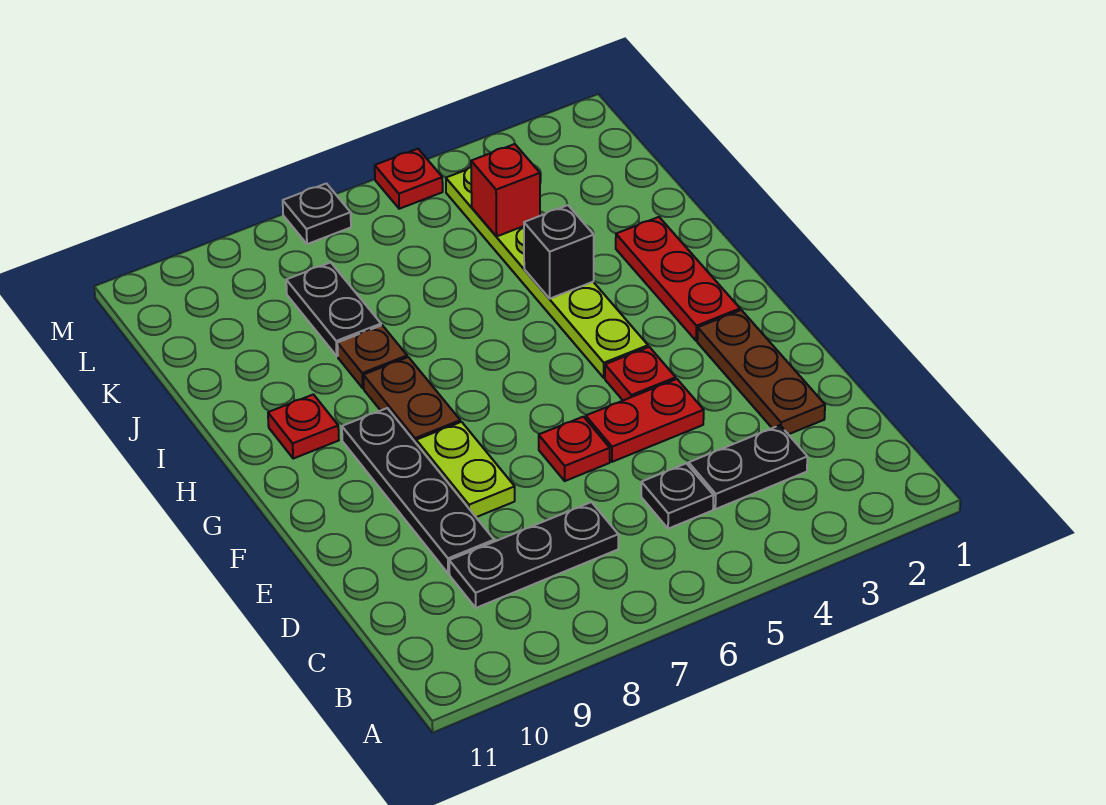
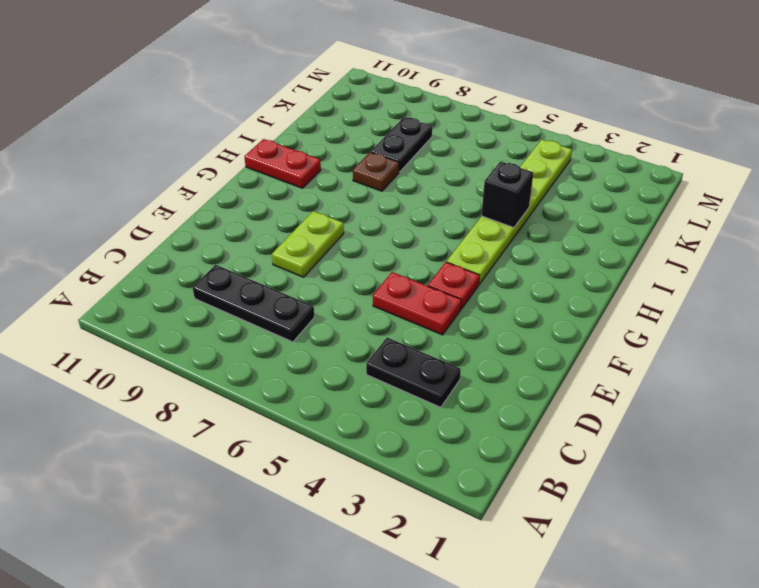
red 1x2 plate [244,139,321,188] -> red 1x1 plate [268,394,339,459]
none -> black 1x1 plate [641,463,714,529]
none -> brown 1x3 plate [697,310,825,434]
none -> black 1x4 plate [342,408,494,573]

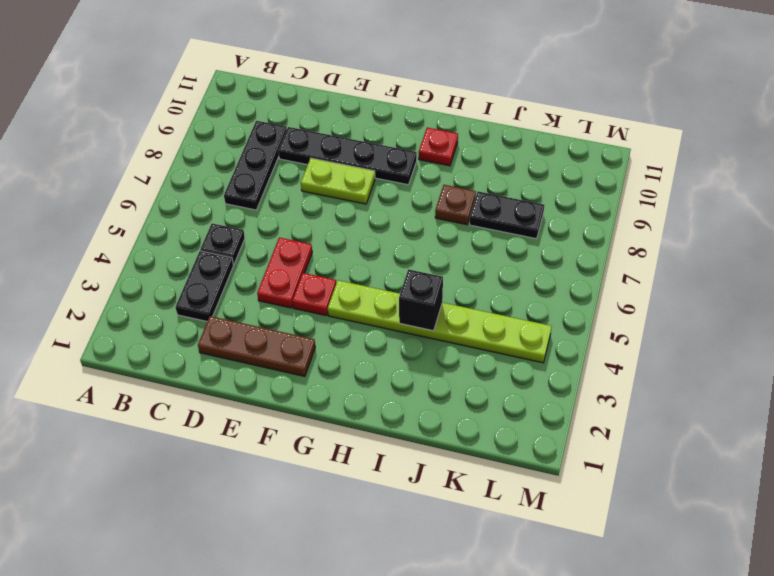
none -> red 1x1 plate [539,417,610,481]
none -> red 1x3 plate [616,217,740,341]
none -> brown 1x2 plate [363,357,460,443]

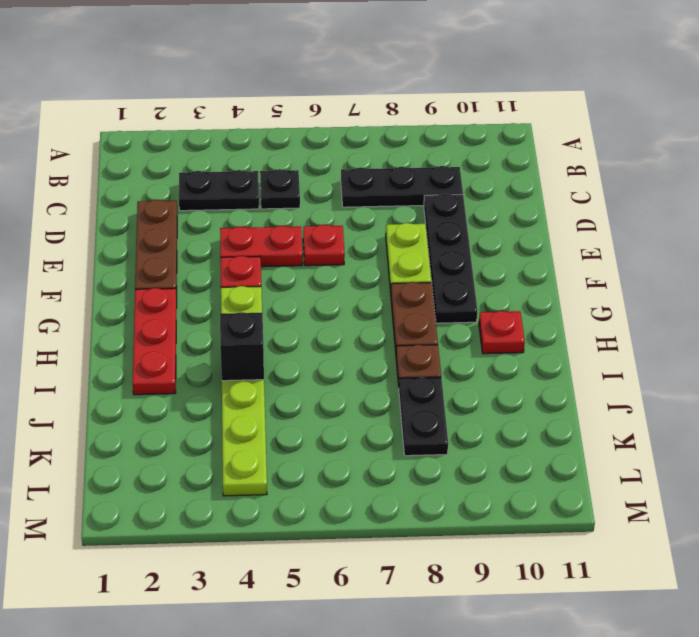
none -> red 1x1 plate [375,149,443,209]
none -> black 1x1 plate [283,184,351,244]
none -> red 1x1 brick [471,144,540,237]

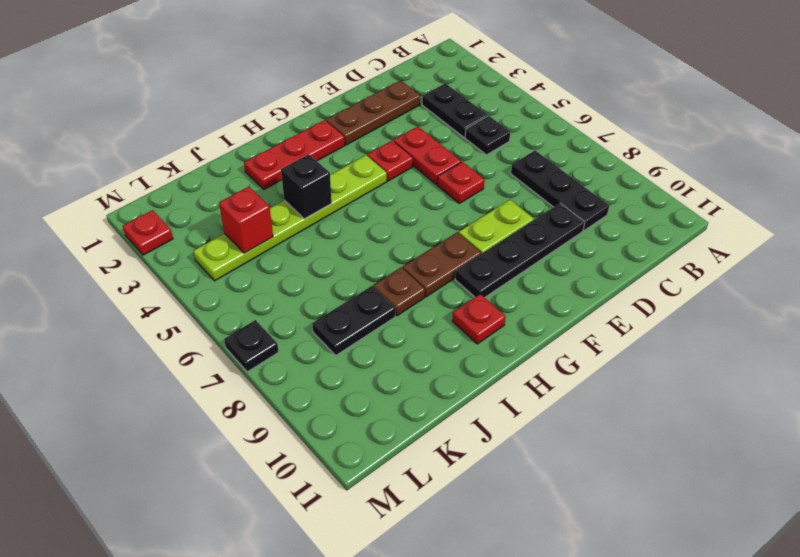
red 1x1 plate [123,210,173,255] -> red 1x1 plate moved to [375,149,443,209]

